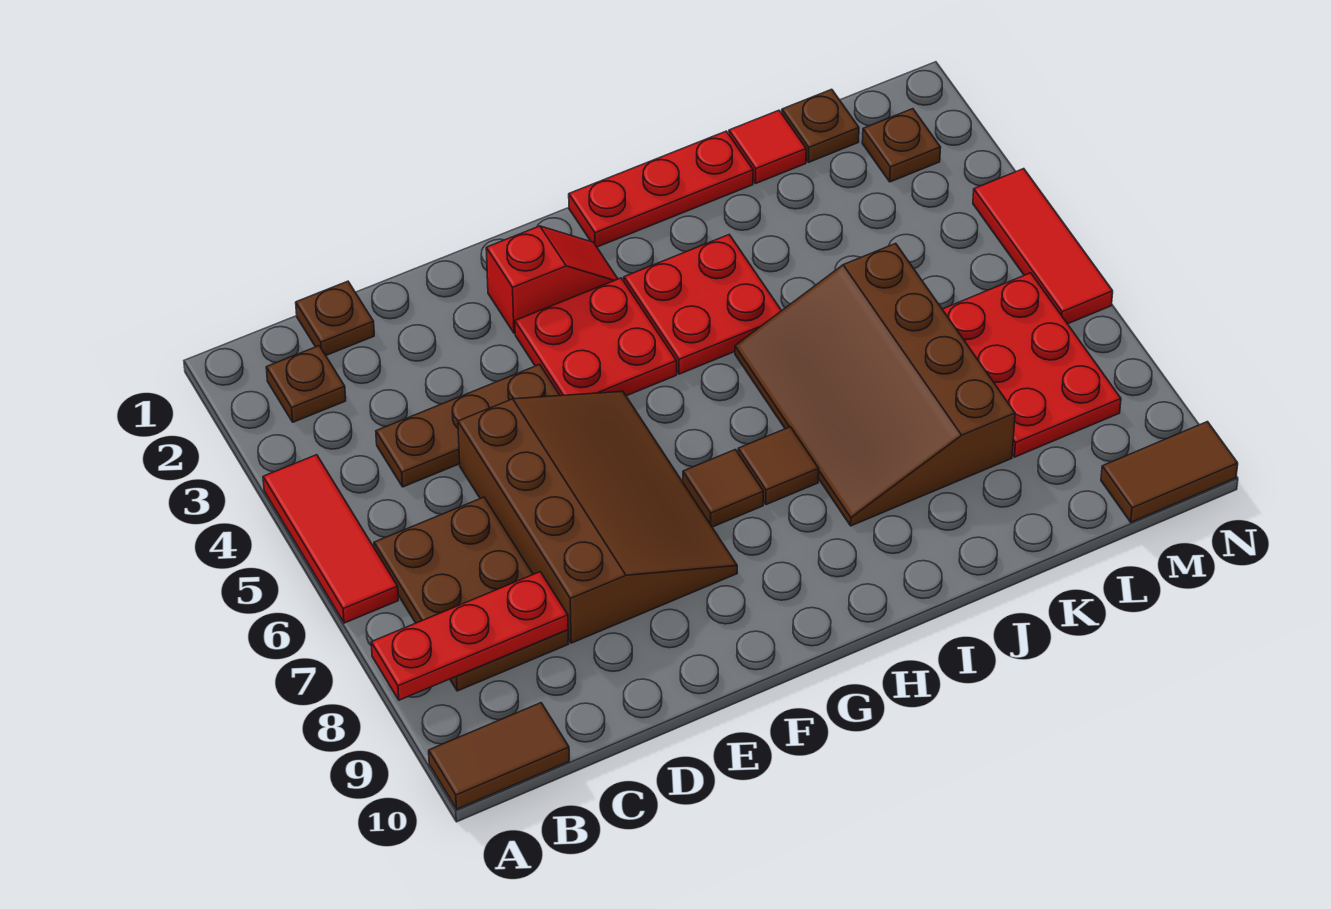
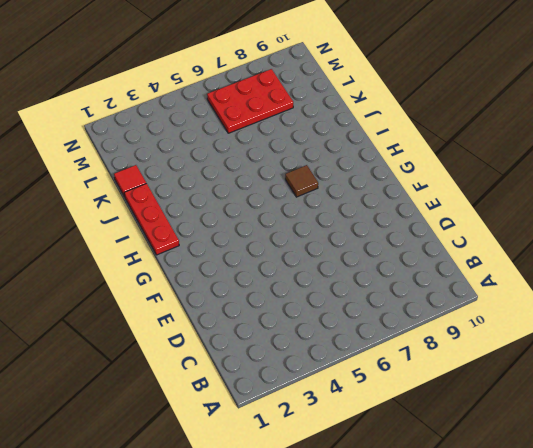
none -> red 1x3 tile [263,455,398,623]
none -> brown 1x2 tile [429,703,569,809]
none -> brown 1x1 plate [266,346,346,422]

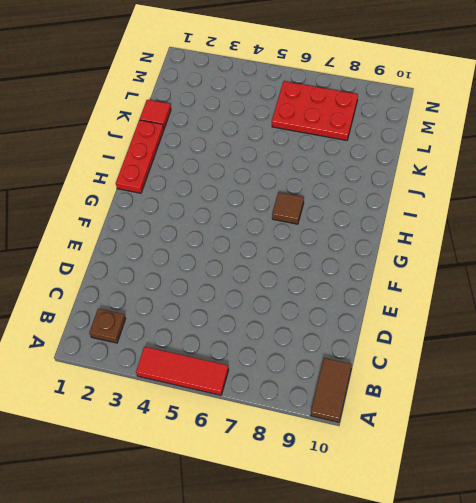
none -> brown 2x3 plate [374,497,569,691]
none -> brown 1x1 plate [296,281,374,355]
none -> brown 1x3 plate [376,364,560,487]

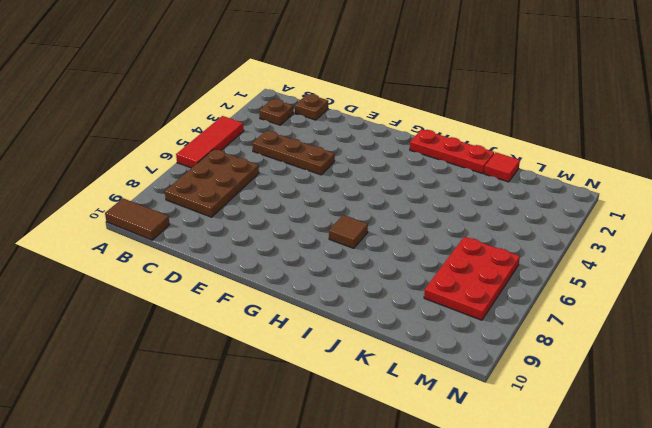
none -> brown 3x4 slope [458,391,737,643]
none -> red 1x2 slope [486,226,618,333]
none -> red 2x2 plate [515,278,677,396]

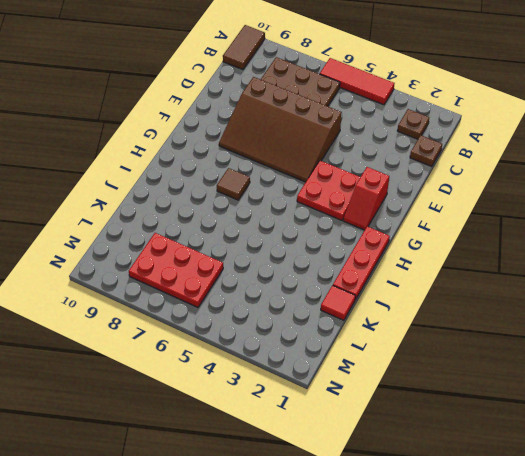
none -> brown 1x3 plate [376,364,560,487]
none -> brown 1x1 tile [683,450,763,527]
none -> red 2x2 plate [624,235,781,374]

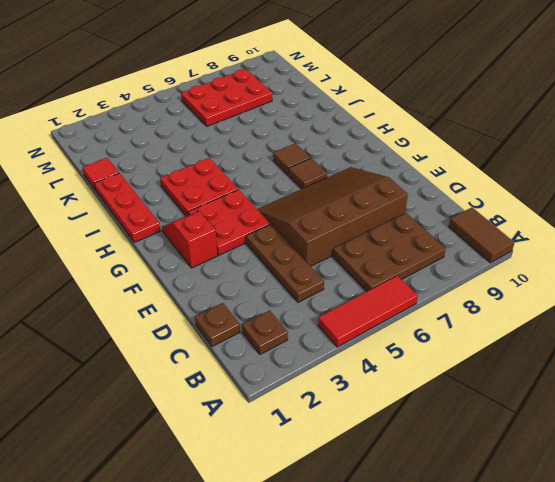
none -> brown 3x4 slope [735,243,1015,526]
none -> brown 1x1 plate [782,89,859,162]
none -> brown 1x1 plate [862,109,941,182]

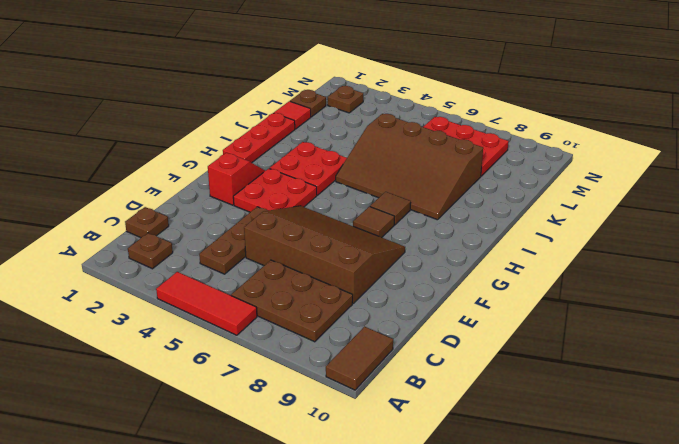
none -> brown 1x2 tile [1101,422,1238,522]
none -> red 1x3 tile [973,169,1113,324]
none -> red 1x3 plate [371,572,568,700]

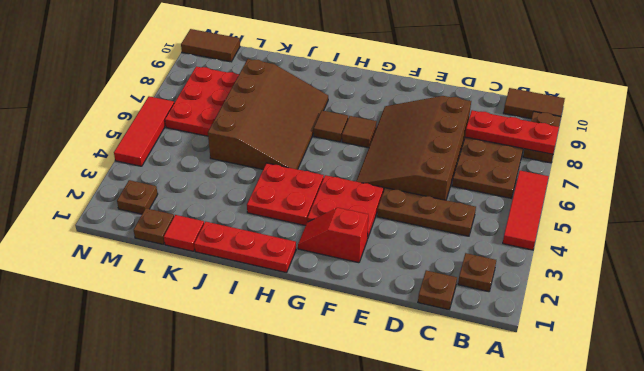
brown 1x2 plate [523,112,561,163] -> none

